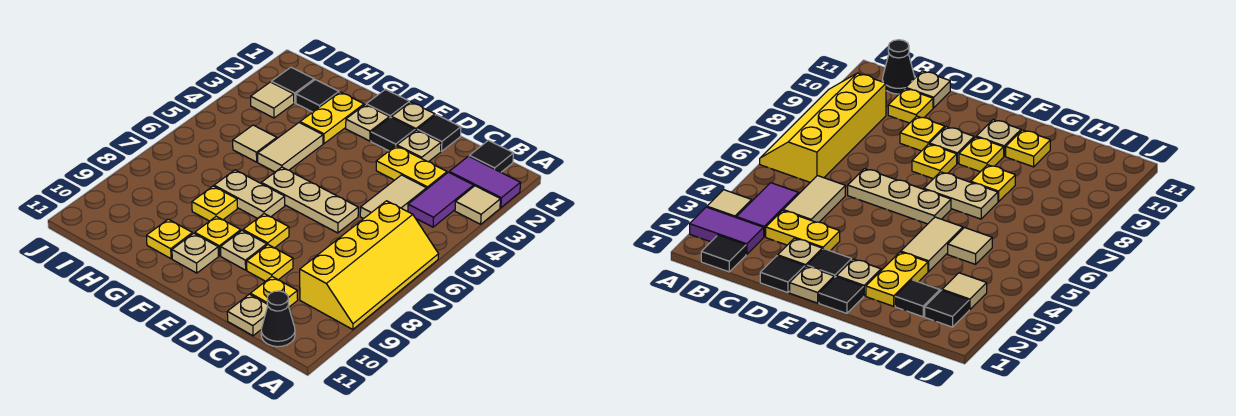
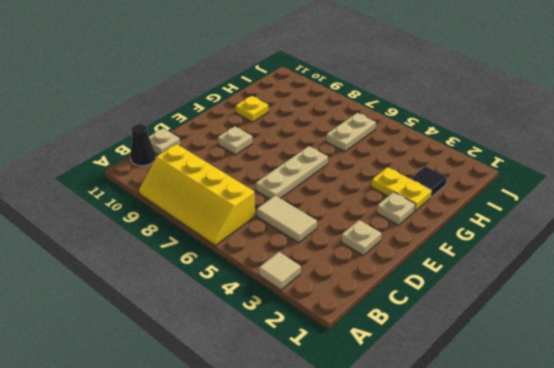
tan 1x2 plate [326,113,376,152] -> tan 1x2 plate moved to [214,170,285,218]
none -> purple 1x2 tile [449,156,520,208]
none -> black 1x1 tile [469,140,514,172]
none -> purple 1x2 tile [408,172,474,227]
none -> yellow 1x2 plate [376,146,447,189]

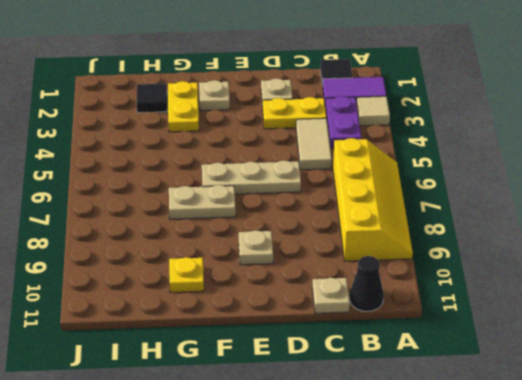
purple 1x2 plate [325,96,361,148] -> purple 1x2 tile [408,172,474,227]
none -> yellow 1x1 plate [250,277,298,307]
none -> black 1x1 tile [417,115,461,151]
none -> yellow 1x1 plate [247,245,293,281]
none -> tan 1x1 plate [392,102,435,131]

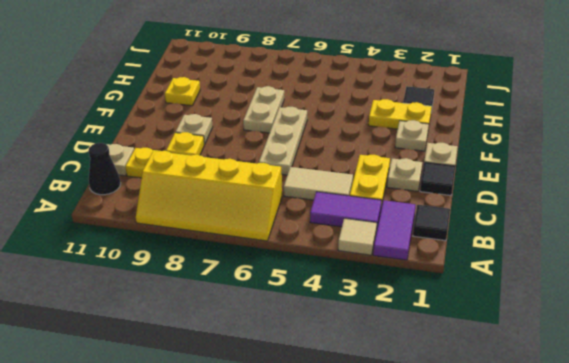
none -> black 1x1 tile [371,117,415,151]
none -> yellow 1x1 plate [243,214,289,248]
none -> black 1x1 tile [366,90,409,118]
none -> yellow 1x1 plate [195,216,241,256]

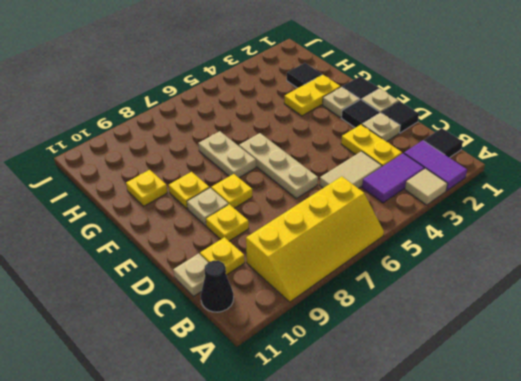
none -> tan 1x1 plate [172,233,219,273]
none -> tan 1x2 tile [258,123,323,172]
none -> yellow 1x1 plate [192,186,237,221]
none -> tan 1x1 tile [233,125,277,162]

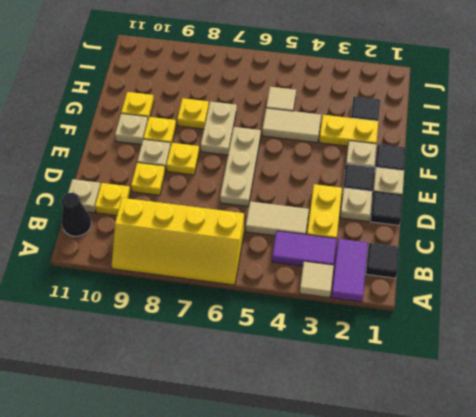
none -> black 1x1 tile [271,67,314,103]
none -> tan 1x1 tile [251,82,294,118]

